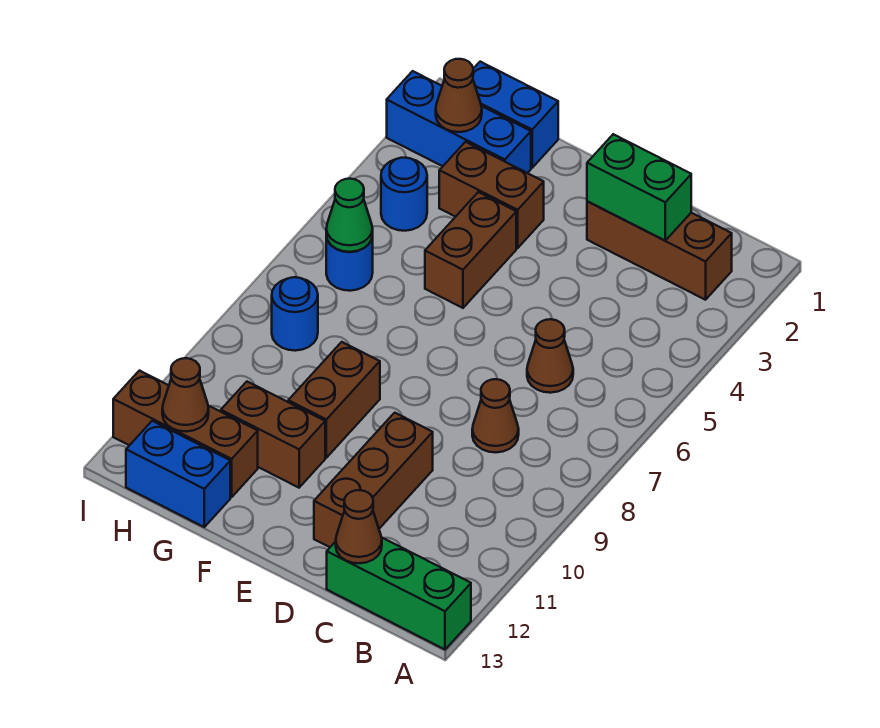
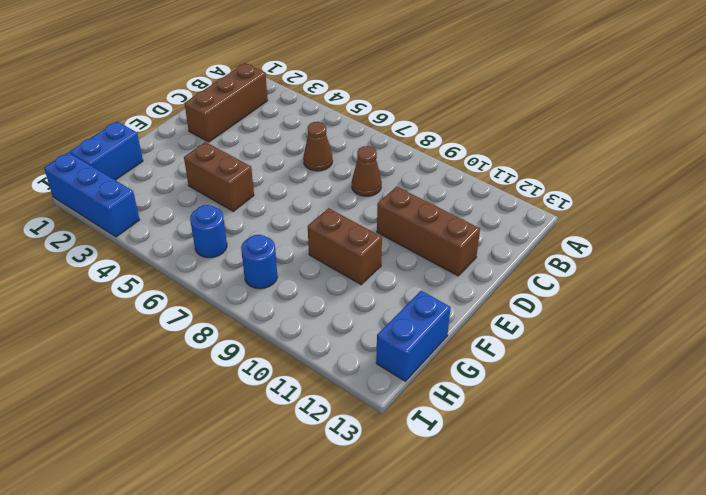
blue 1x3 brick [44,152,140,237] -> blue 1x3 brick turned to [387,71,531,173]
none -> green 1x3 brick [327,538,471,649]
none -> brown 1x2 brick [439,142,544,248]
none -> brown 1x2 brick [221,382,325,488]

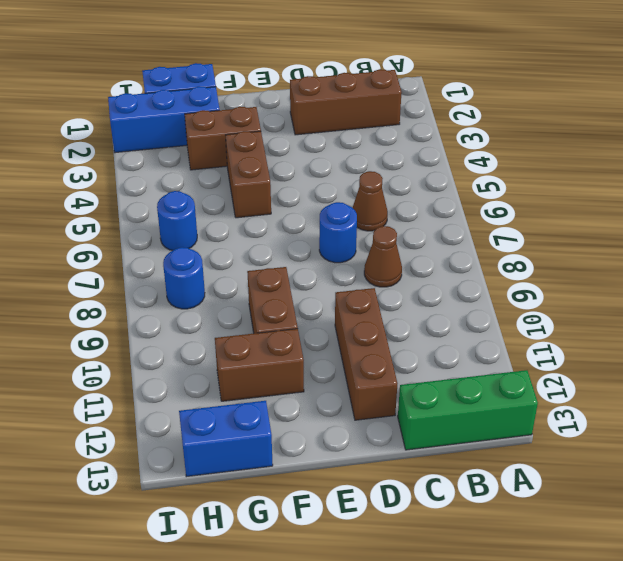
blue 1x1 round brick [319,202,357,263] -> blue 1x1 round brick moved to [381,157,427,231]
none -> brown 1x3 brick [113,371,258,497]
none -> green 1x2 brick [587,134,691,240]
none -> brown 1x1 cone [336,490,382,563]

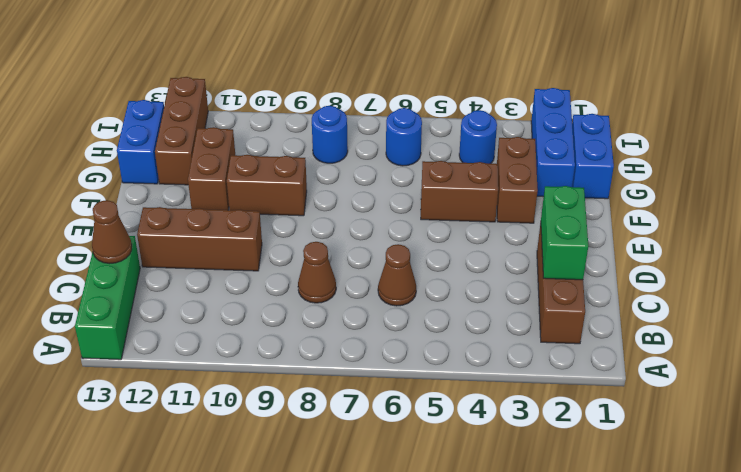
none -> brown 1x1 cone [436,59,482,132]
none -> green 1x1 cone [326,179,373,252]
none -> brown 1x1 cone [162,358,209,432]

